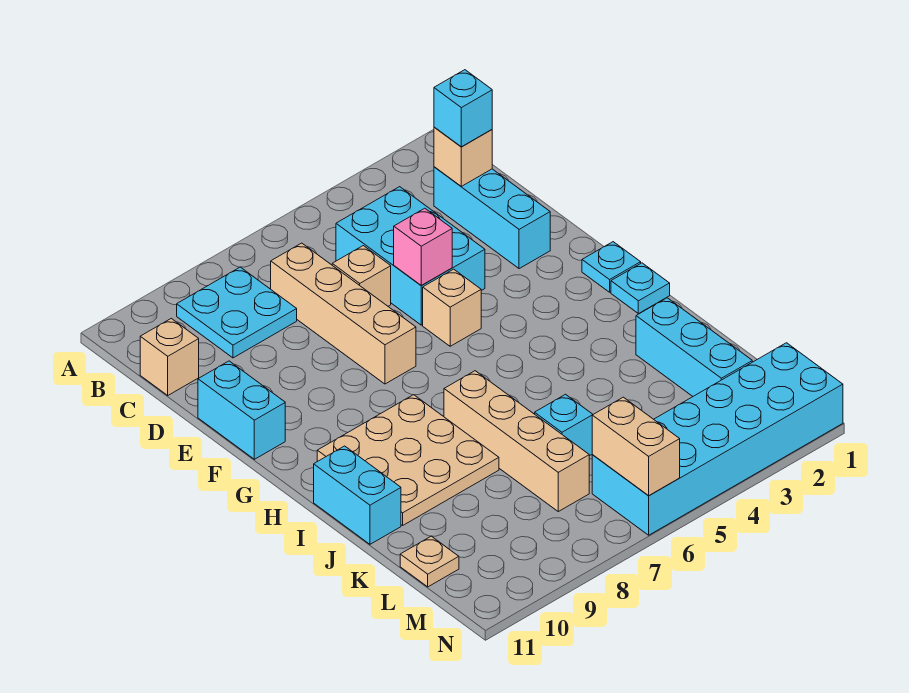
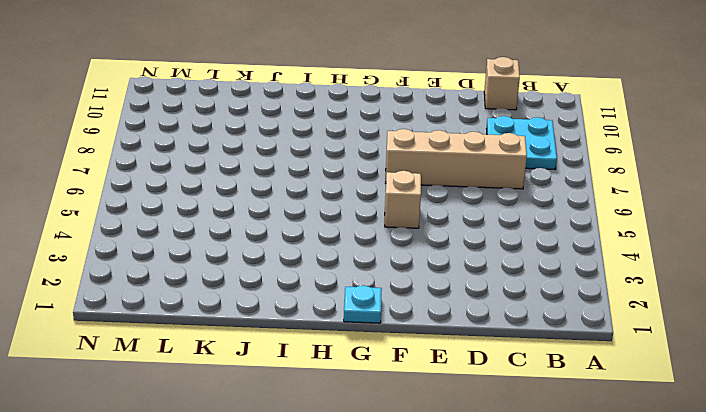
none -> cyan 1x3 brick [434,167,550,269]
none -> cyan 2x3 brick [336,187,485,325]
none -> tan 1x1 brick [332,246,391,306]

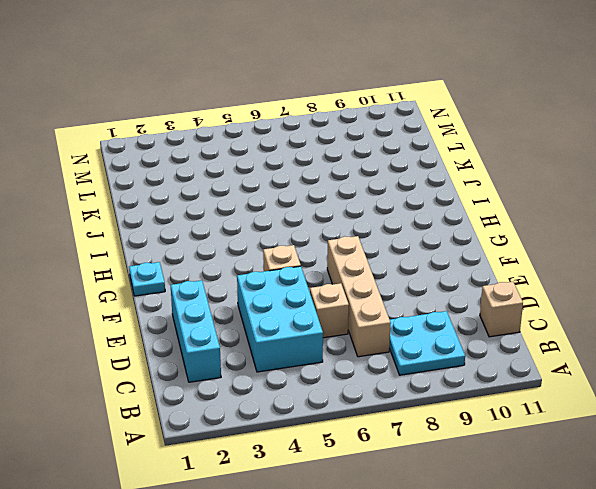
none -> cyan 1x2 brick [198,361,285,459]
none -> cyan 1x1 plate [611,263,670,314]
none -> tan 3x3 plate [317,395,499,525]

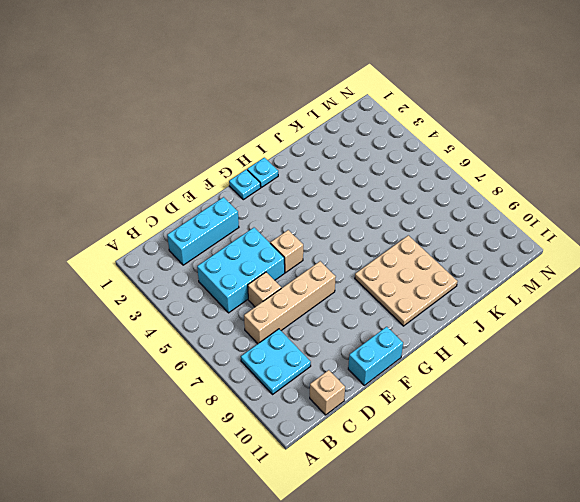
none -> tan 1x4 brick [444,371,589,511]
none -> cyan 1x2 brick [314,446,401,544]
none -> cyan 1x3 brick [636,298,752,396]

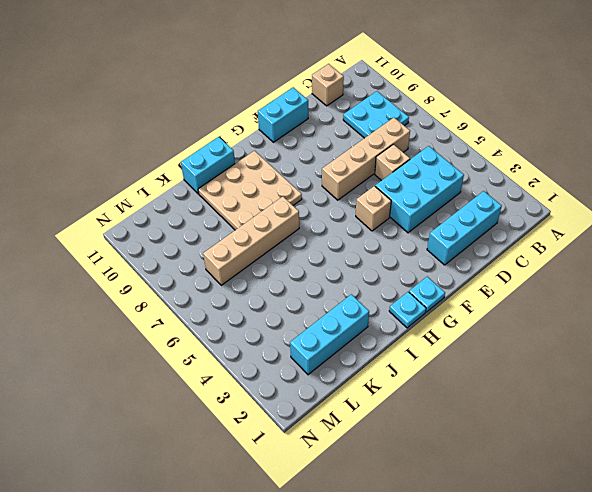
none -> cyan 1x1 brick [535,394,593,456]
none -> tan 1x1 plate [400,536,459,587]
none -> cyan 2x6 brick [592,343,843,535]

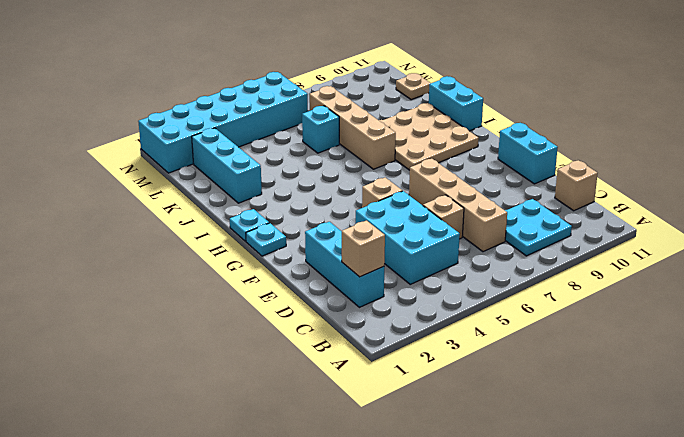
none -> pink 1x1 brick [394,208,452,286]
none -> tan 1x2 brick [592,397,680,496]
none -> cyan 1x1 brick [434,70,492,147]

